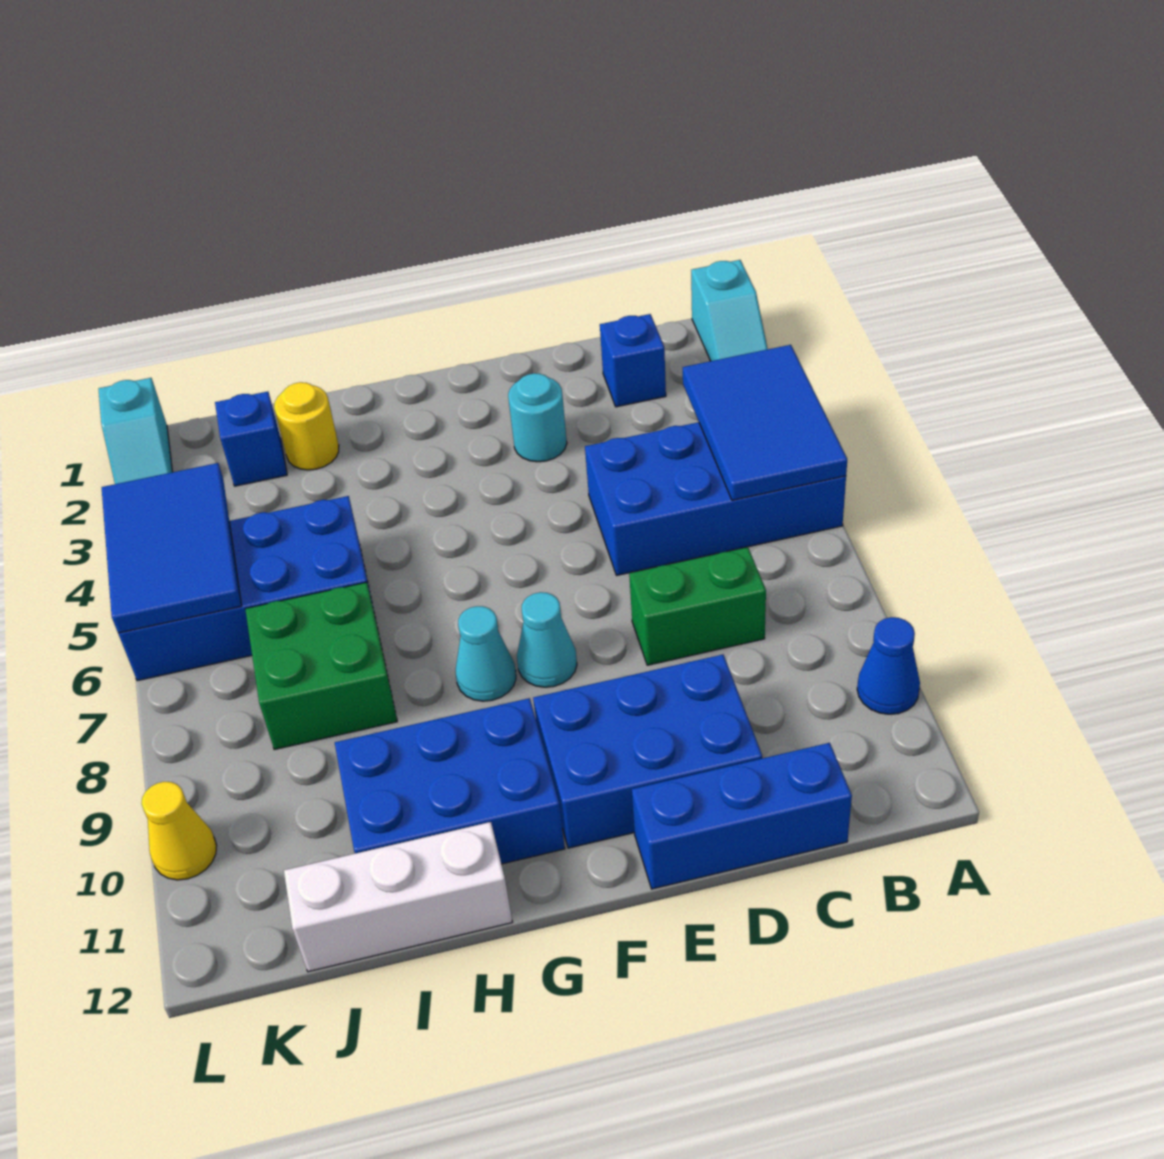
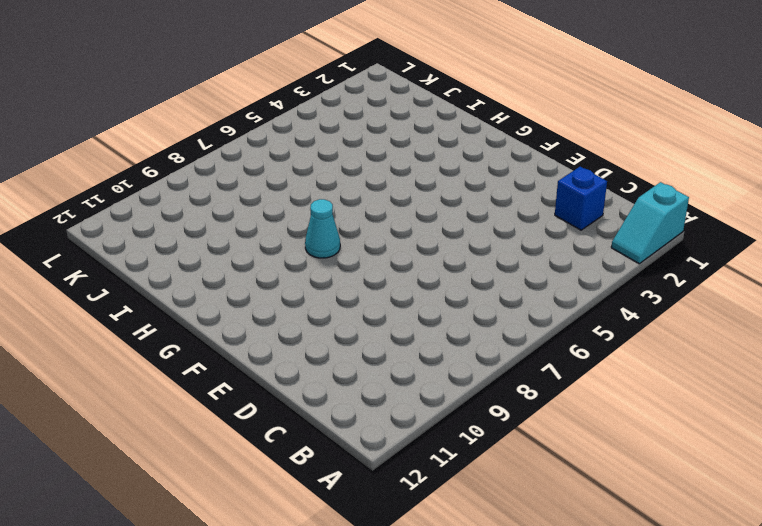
none -> blue 2x4 brick [585,422,846,575]
none -> blue 1x1 cone [857,617,920,714]
none -> green 1x2 brick [629,547,766,665]

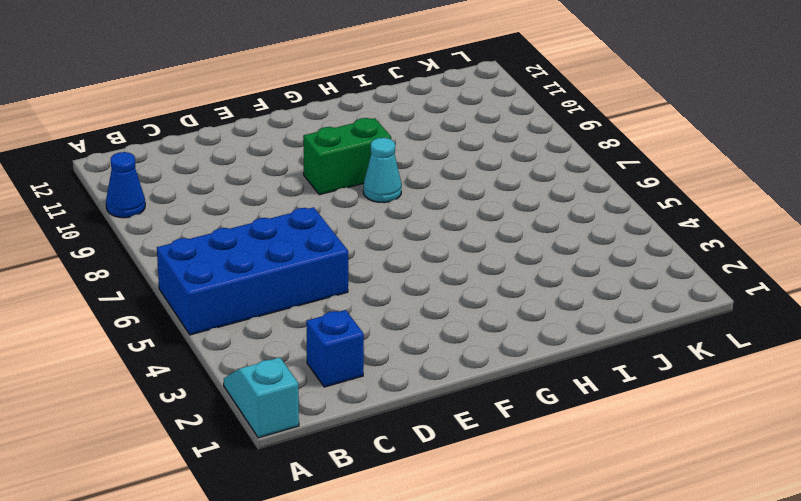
green 1x2 brick [303,118,391,195] -> green 1x2 brick moved to [629,547,766,665]
none -> blue 1x3 brick [632,743,852,889]
none -> blue 2x3 brick [533,655,762,848]
none -> cyan 1x1 round brick [508,373,567,462]

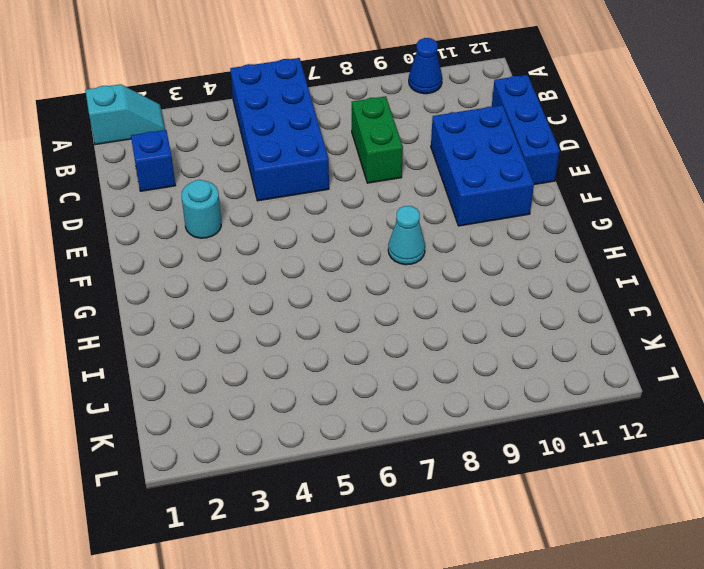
none -> cyan 1x1 cone [517,592,577,687]
none -> blue 2x3 brick [335,698,565,864]
none -> white 1x3 brick [284,822,512,972]

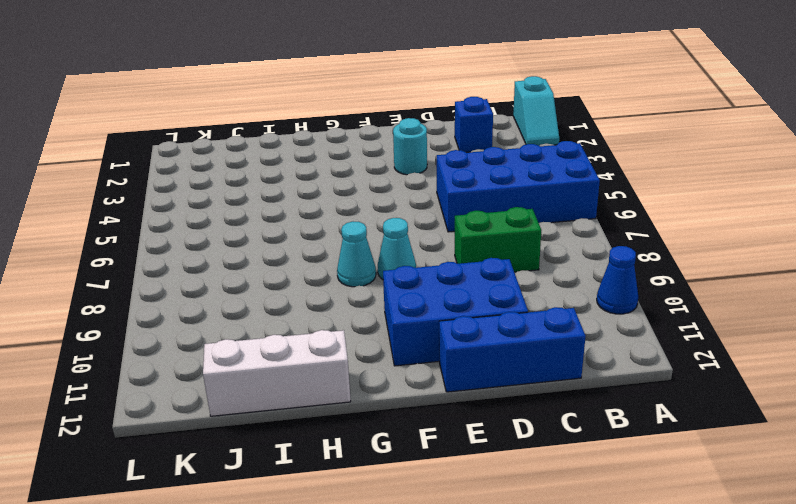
none -> blue 2x3 brick [335,698,565,864]
none -> yellow 1x1 round brick [274,382,339,470]
none -> blue 2x4 brick [118,496,374,681]

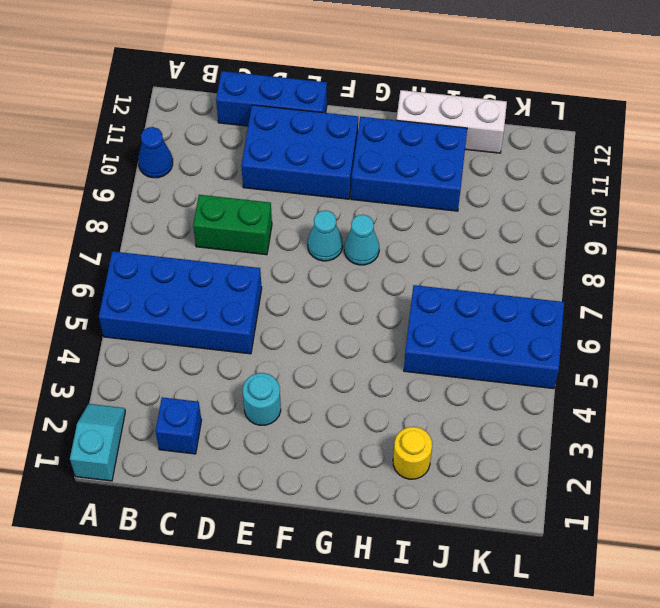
none -> green 2x2 brick [245,582,397,750]
none -> blue 1x1 brick [215,392,287,486]
none -> cyan 1x2 slope [99,378,173,484]

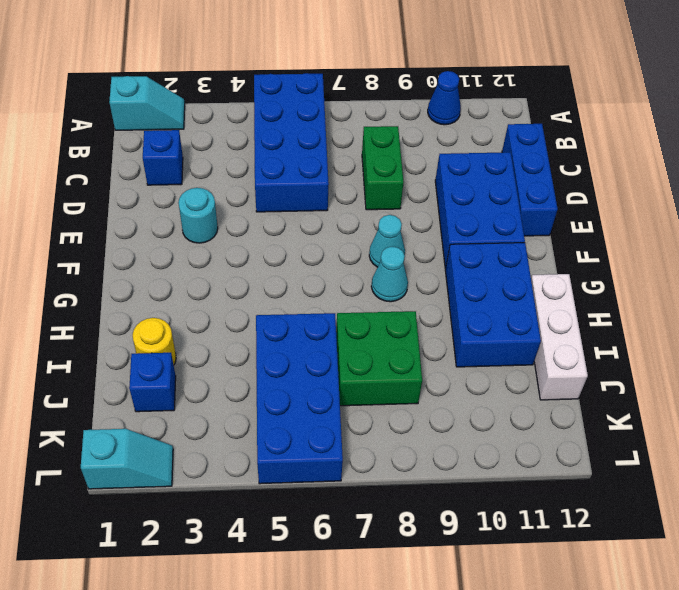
none -> yellow 1x1 cone [142,782,217,880]
none -> blue 2x3 tile [683,345,847,500]
none -> blue 2x3 tile [102,463,242,633]

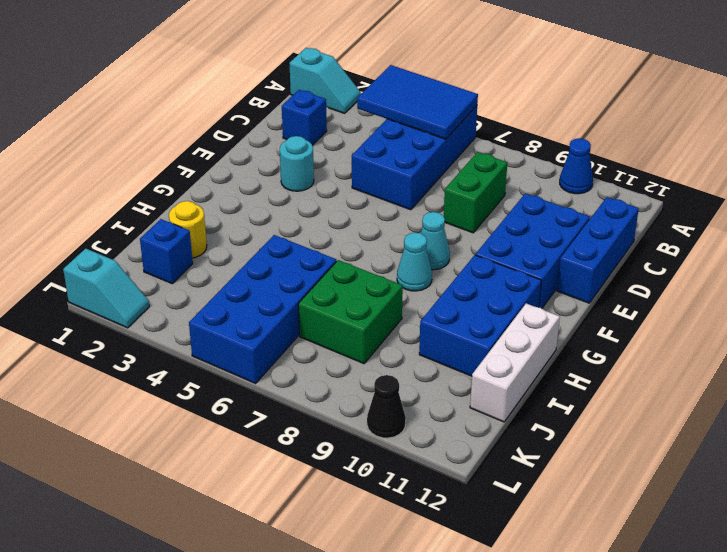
black 1x1 cone [367,375,406,438] -> yellow 1x1 cone [142,782,217,880]
none -> blue 2x3 tile [102,463,242,633]

